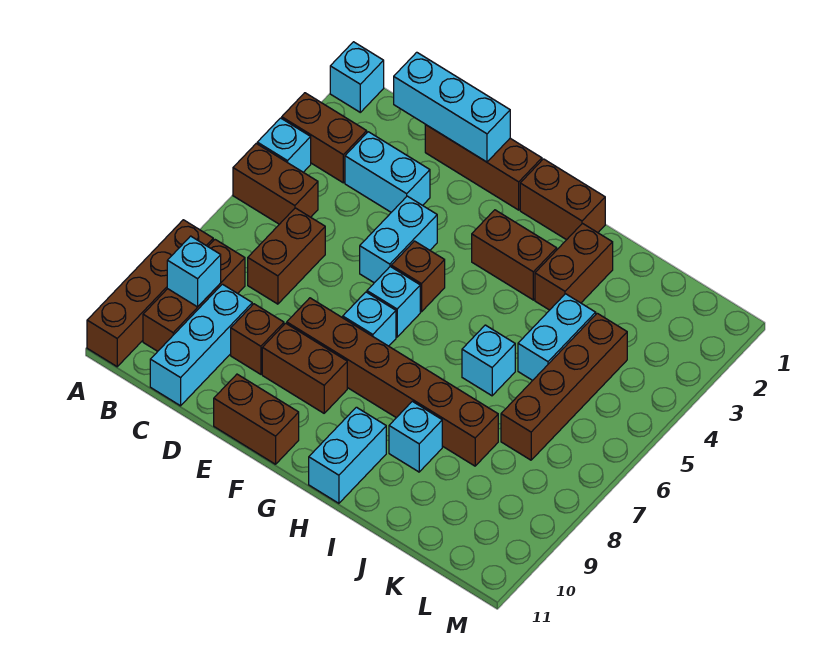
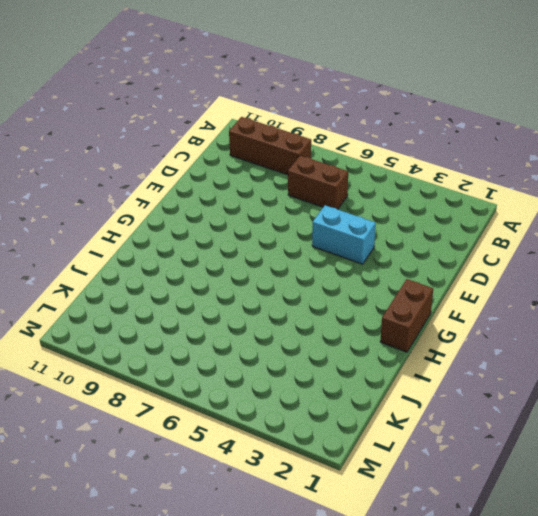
none -> cyan 1x1 brick [330,42,384,112]
none -> brown 1x2 brick [282,93,367,183]
none -> cyan 1x1 brick [257,118,311,172]

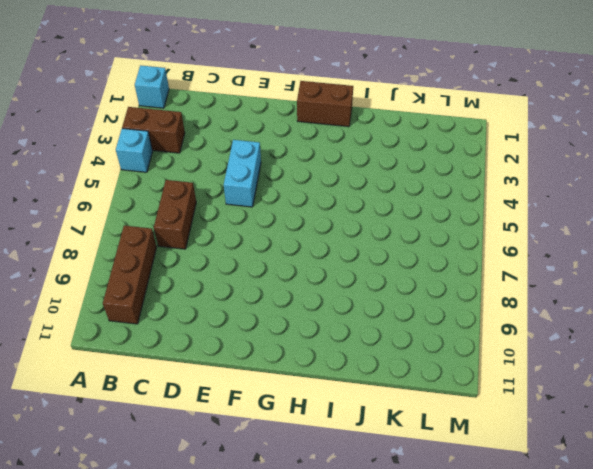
none -> brown 1x2 brick [233,144,318,224]
none -> brown 1x4 brick [87,220,213,367]
none -> cyan 1x2 brick [345,132,430,212]

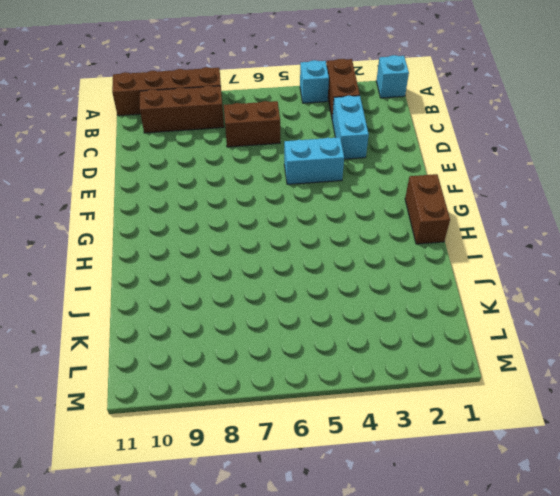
none -> brown 1x2 brick [233,144,318,224]
none -> cyan 1x3 brick [150,284,252,406]
none -> brown 1x3 brick [425,125,542,210]

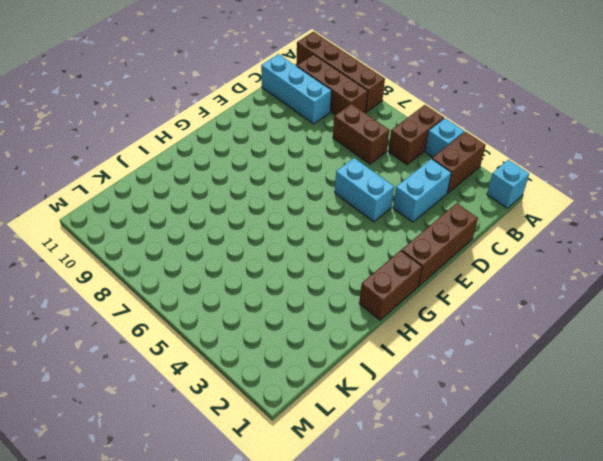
none -> brown 1x1 brick [231,304,284,374]
none -> brown 1x6 brick [287,298,498,466]
none -> brown 1x2 brick [262,323,347,413]

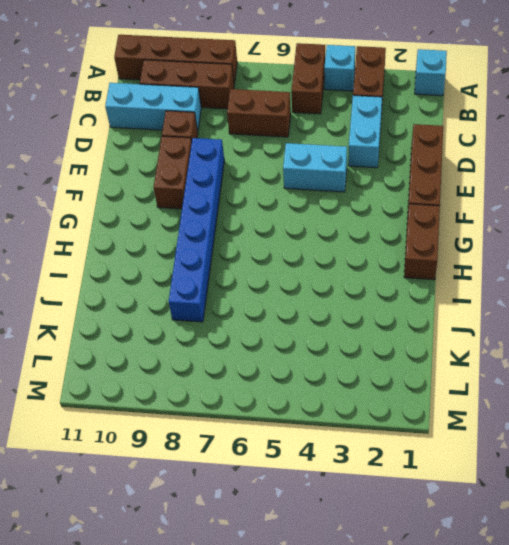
blue 1x6 brick [169,138,224,322] -> brown 1x6 brick [287,298,498,466]
none -> brown 1x2 brick [214,374,299,464]
none -> brown 1x1 brick [391,241,445,312]
none -> cyan 1x1 brick [367,267,420,337]

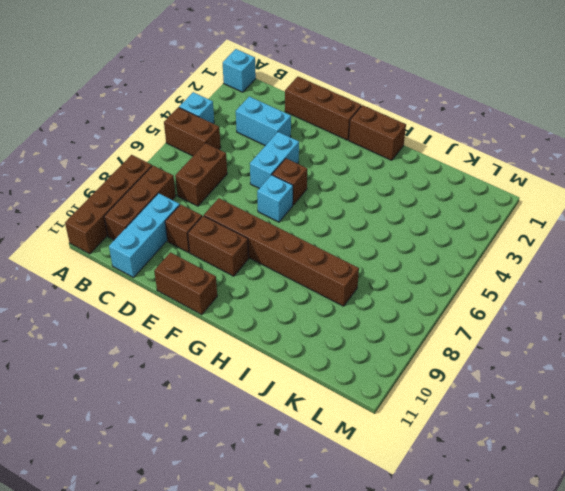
none -> brown 1x2 brick [282,93,367,183]
none -> cyan 1x1 brick [343,292,396,346]
none -> brown 1x2 brick [472,210,557,300]

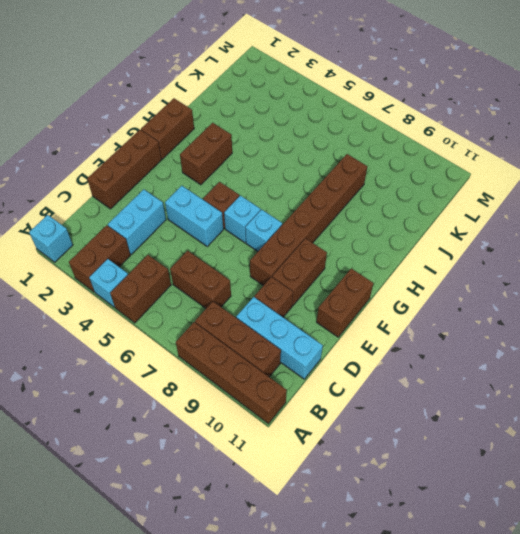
none -> cyan 1x2 brick [309,407,386,503]
none -> brown 1x2 brick [535,224,613,310]
none -> cyan 1x1 brick [462,325,515,396]

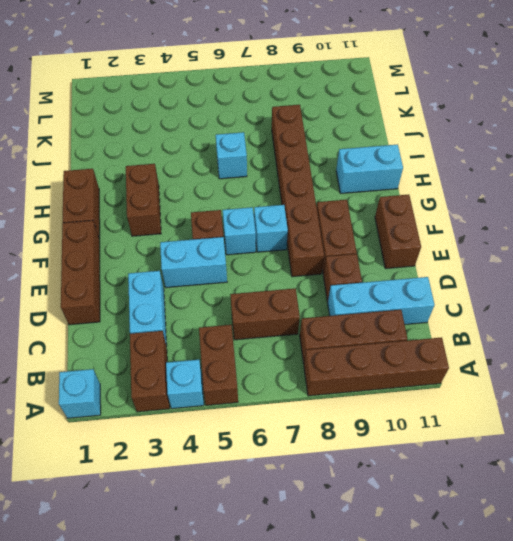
none -> brown 1x2 brick [535,224,613,310]
none -> cyan 1x1 brick [389,401,442,472]
none -> cyan 1x2 brick [518,294,596,380]

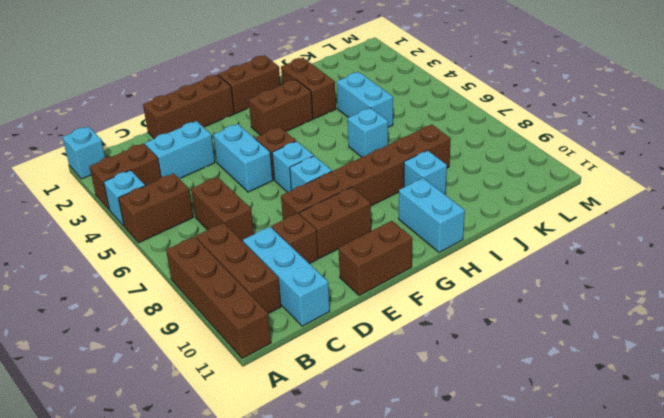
none -> brown 1x4 brick [501,313,627,460]
none -> cyan 1x1 brick [167,236,221,307]
none -> cyan 1x3 brick [394,52,510,162]

